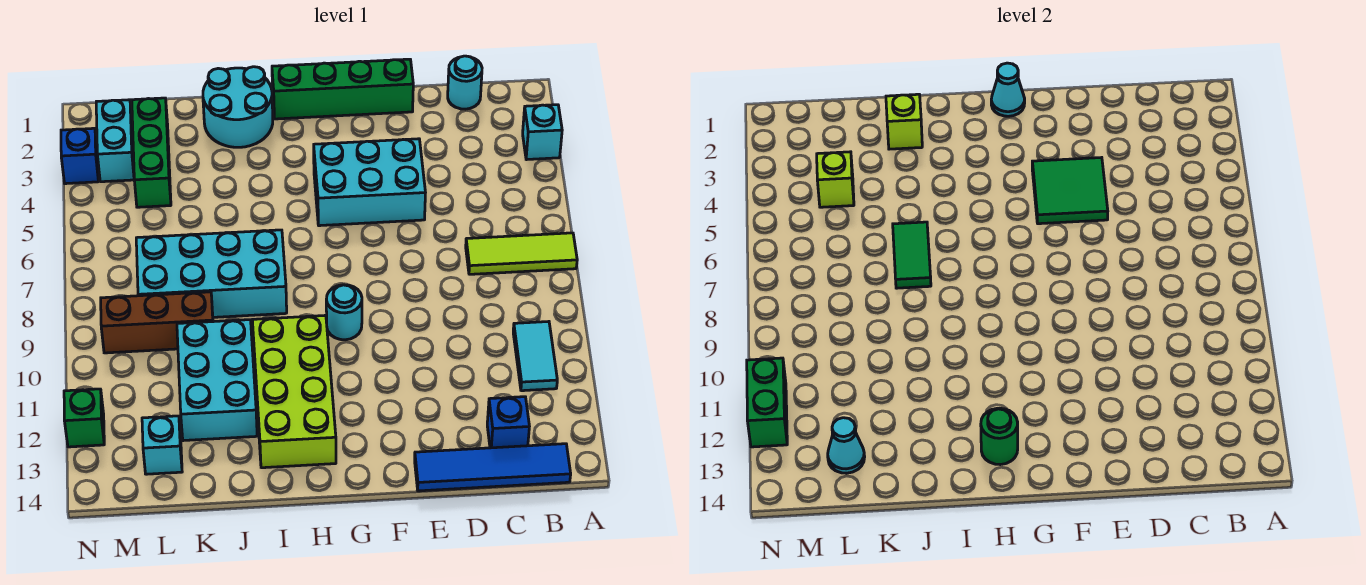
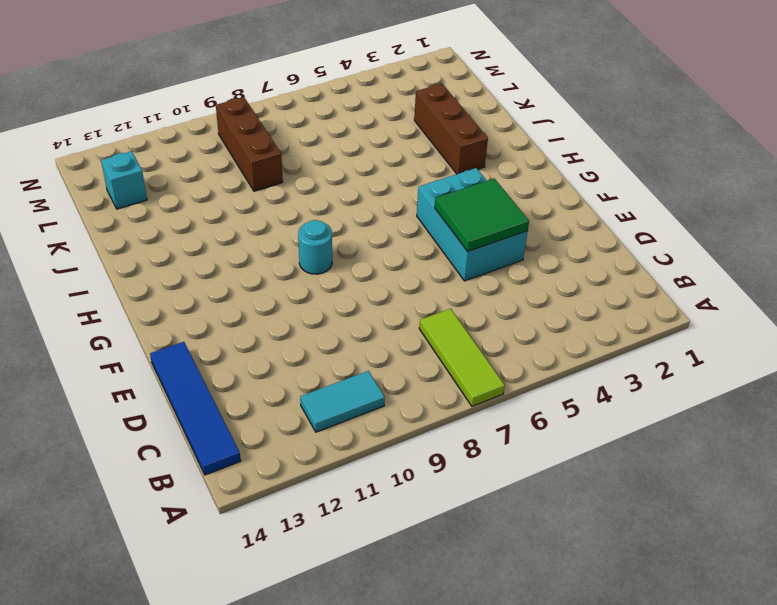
brown 1x3 brick [414,84,488,174] -> none
none -> cyan 1x1 brick [523,105,562,160]
none -> cyan 1x1 round brick [448,56,482,109]
none -> blue 1x1 brick [487,397,529,448]

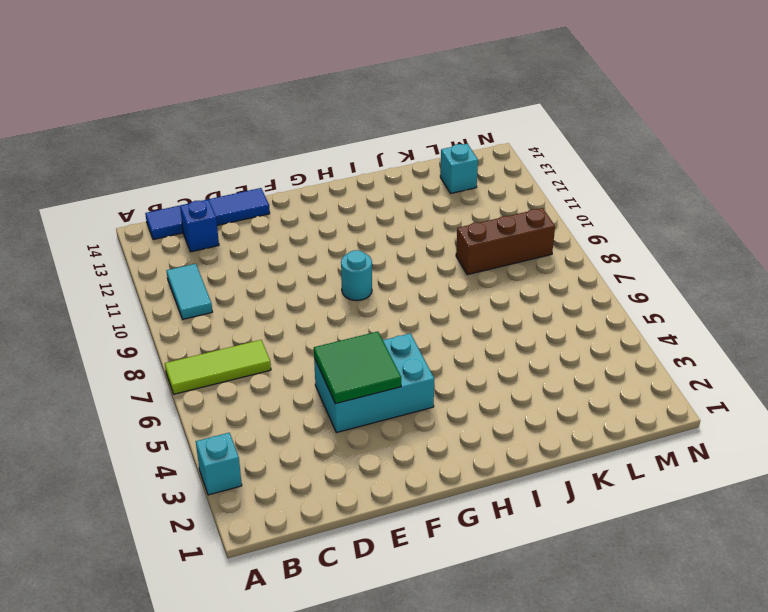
none -> cyan 1x1 round brick [448,56,482,109]
none -> green 1x4 brick [272,59,413,119]
none -> lime 2x4 brick [252,315,336,468]

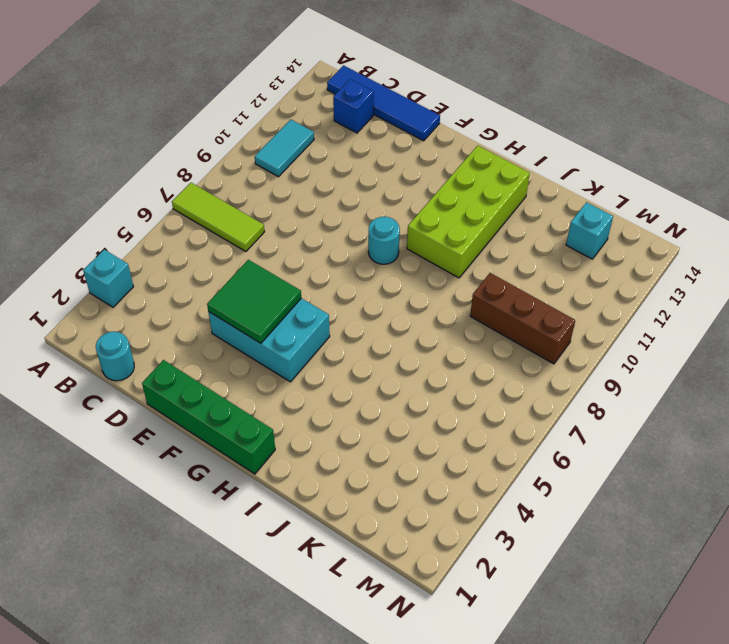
none -> cyan 2x2 round brick [203,67,273,147]
none -> cyan 2x4 brick [136,230,287,317]
none -> cyan 2x3 brick [177,320,257,441]

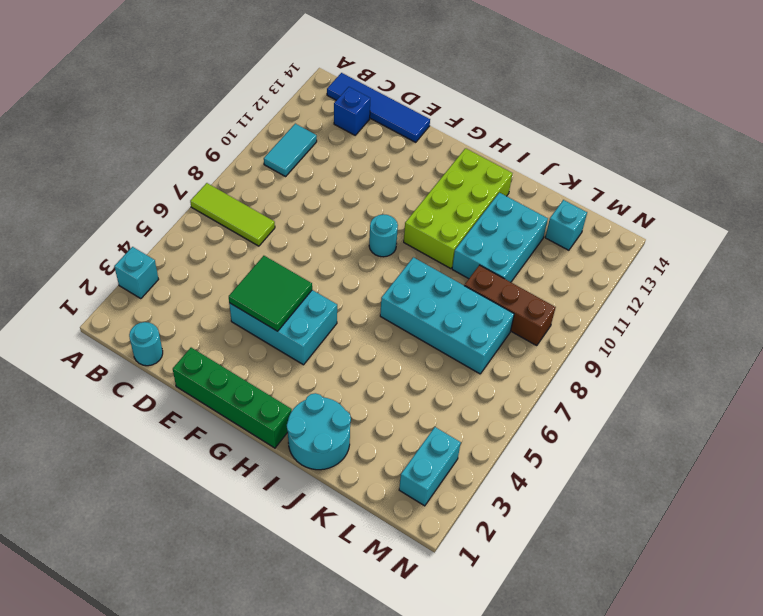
none -> green 1x3 brick [132,98,171,207]
none -> blue 1x1 brick [61,128,98,184]
none -> green 1x1 brick [64,389,104,447]

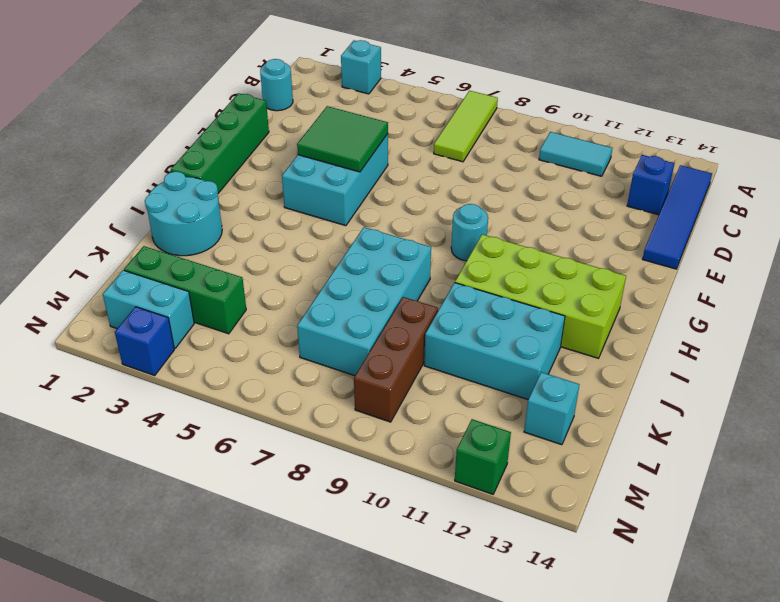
none -> cyan 1x1 cone [991,63,1025,116]
none -> green 1x1 round brick [981,408,1018,465]
none -> lime 1x1 brick [886,94,922,149]

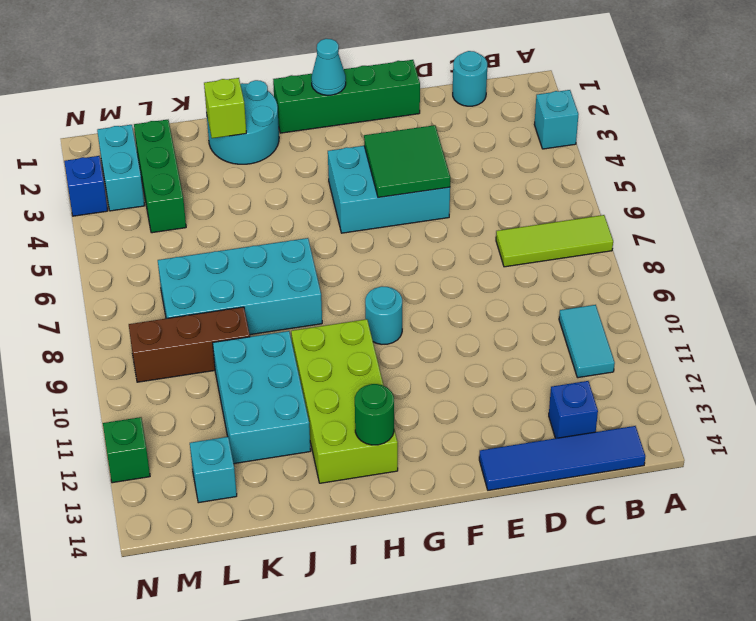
none -> green 1x2 tile [893,222,931,288]
none -> lime 1x1 brick [817,152,854,207]
none -> cyan 1x1 cone [828,418,865,473]

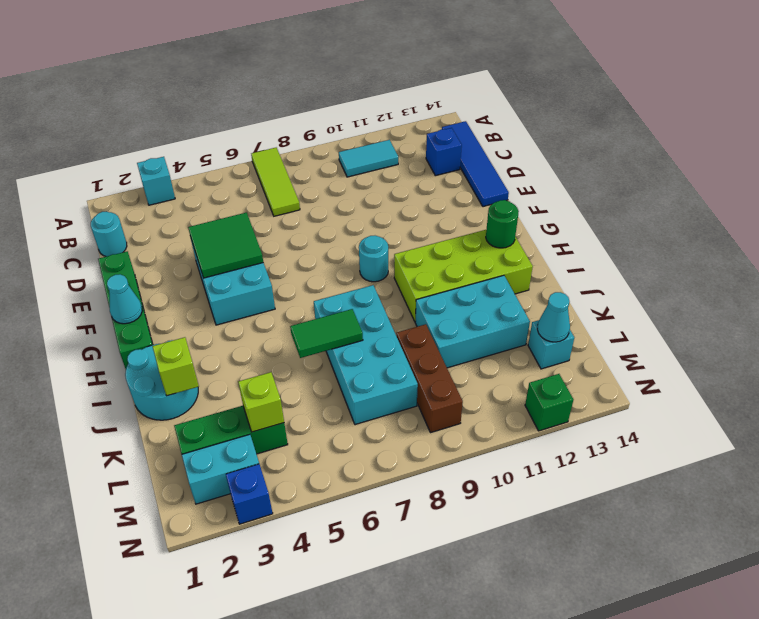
none -> green 1x2 brick [747,358,787,447]

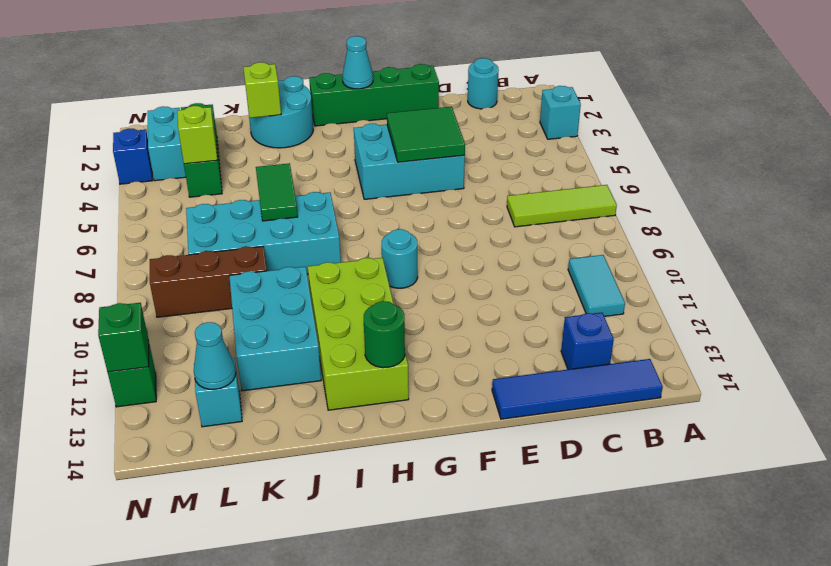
green 1x1 brick [98,303,149,372] -> green 1x2 brick [747,358,787,447]

